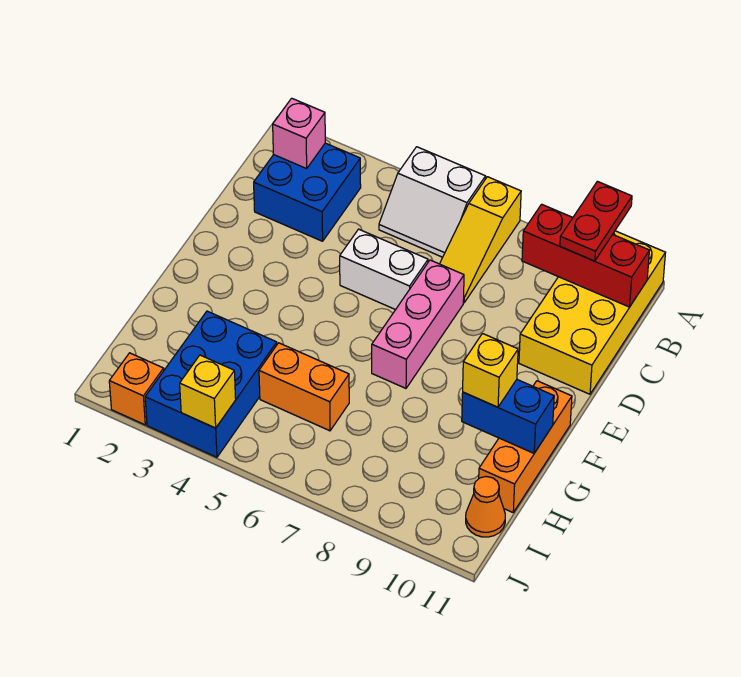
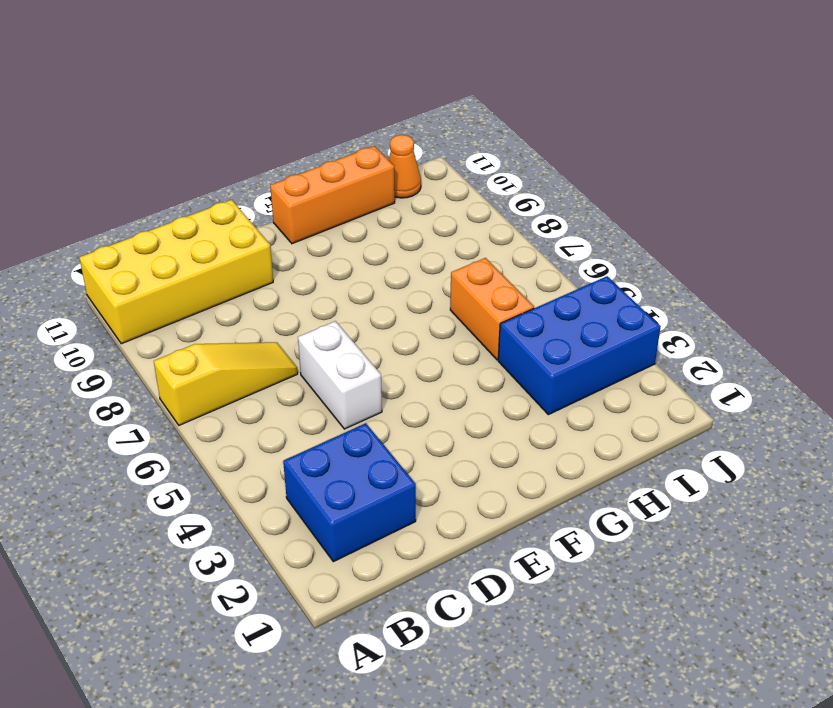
none -> white 2x2 slope [379,147,486,257]
none -> pink 1x3 brick [372,260,464,388]
none -> orange 1x1 brick [109,353,164,425]

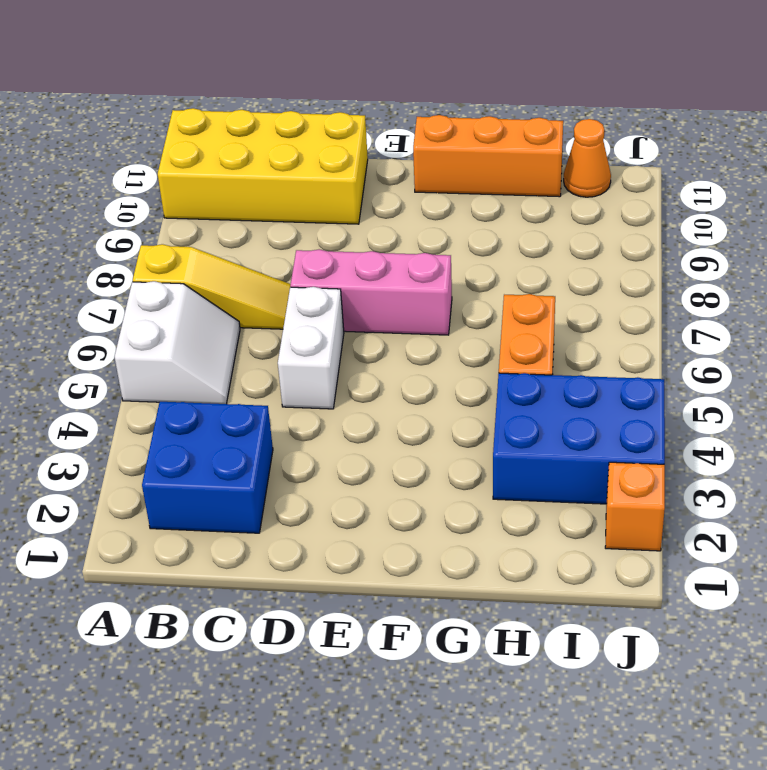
none -> pink 1x1 brick [273,98,325,169]
none -> red 1x3 brick [522,204,649,307]
none -> blue 1x2 brick [462,380,554,453]

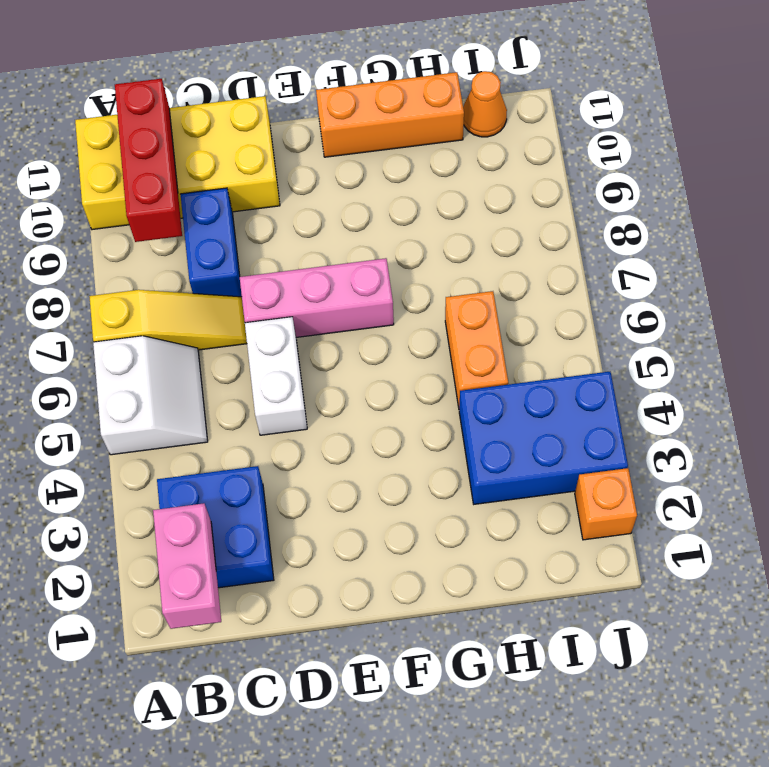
pink 1x2 brick [153,503,221,629] -> pink 1x1 brick [273,98,325,169]
blue 1x2 brick [181,188,242,297] -> blue 1x2 brick moved to [462,380,554,453]
none -> yellow 1x1 brick [180,355,236,428]
none -> red 1x2 plate [560,181,632,261]
none -> yellow 1x1 brick [463,334,518,407]

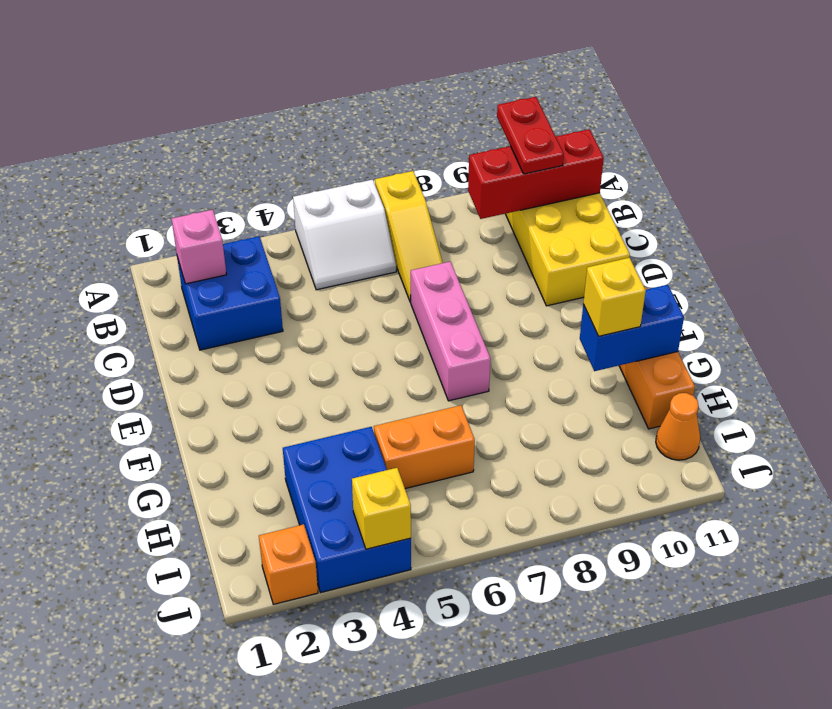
none -> white 1x2 brick [340,229,428,310]

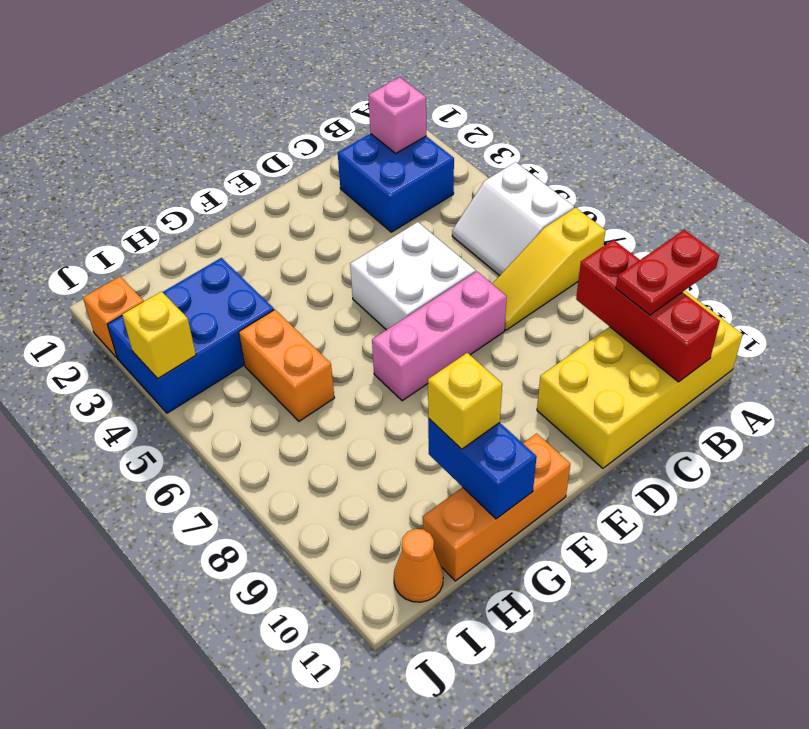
white 2x2 brick [350,222,476,330] -> white 1x2 brick [340,229,428,310]

